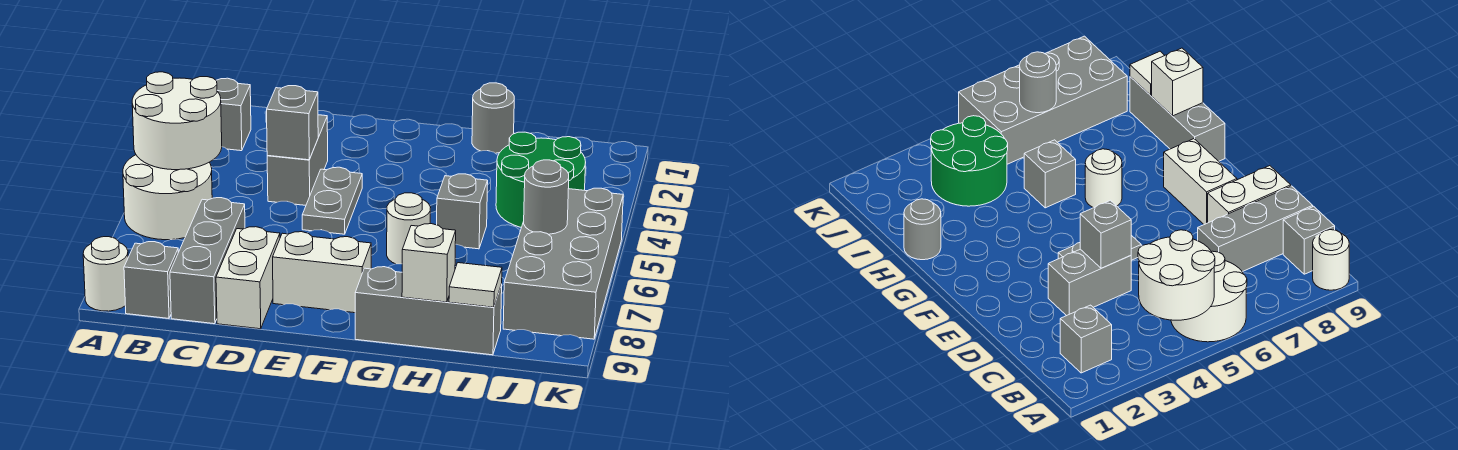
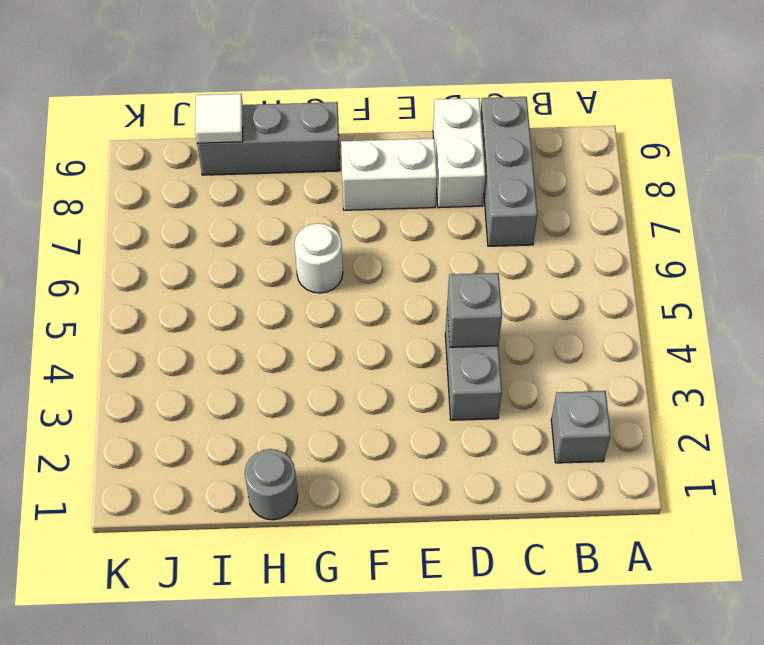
none -> white 2x2 round brick [123,155,212,240]
none -> white 1x1 round brick [83,237,128,311]
none -> grey 1x1 brick [124,242,178,318]

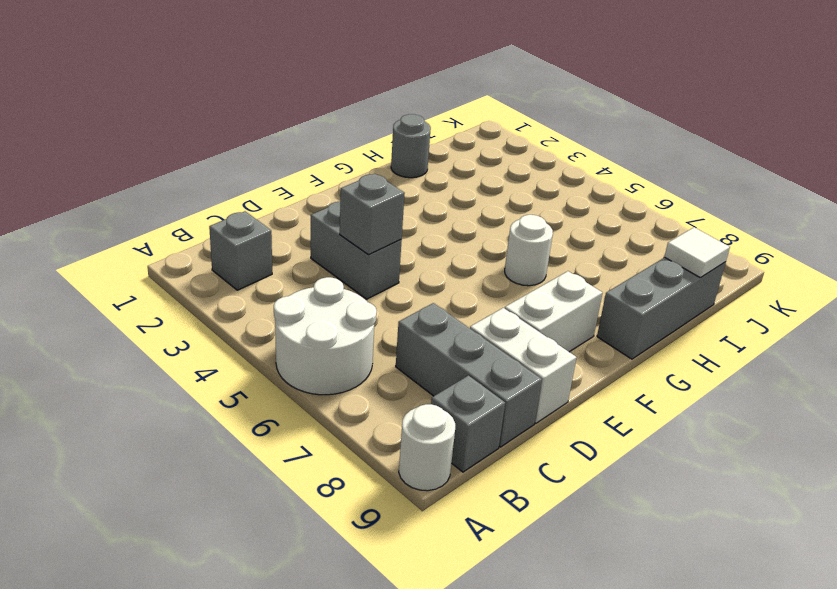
none -> grey 1x2 plate [302,167,362,234]
none -> grey 1x1 brick [437,174,488,249]
none -> green 2x2 round brick [496,132,586,228]

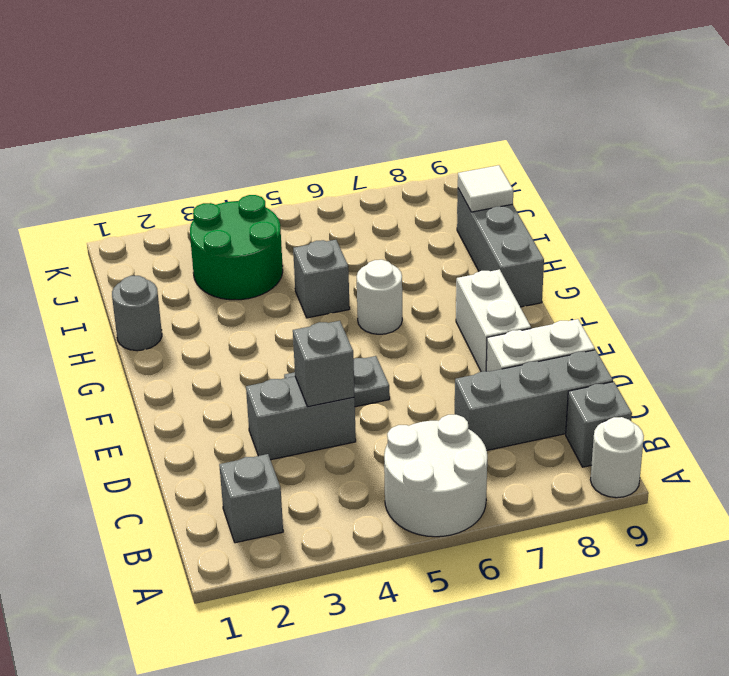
none -> grey 2x4 brick [503,188,623,339]
none -> white 2x2 round brick [132,72,222,170]
none -> white 1x1 brick [402,224,456,302]

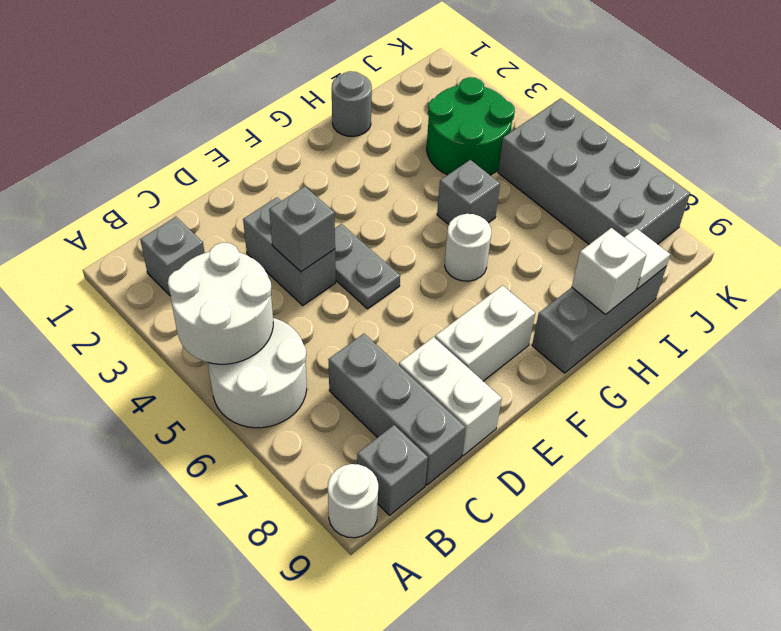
none -> grey 1x1 round brick [524,160,569,234]

